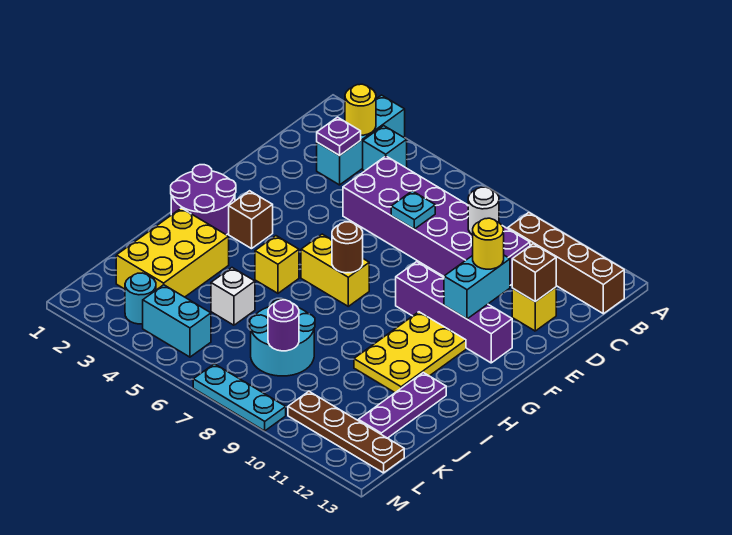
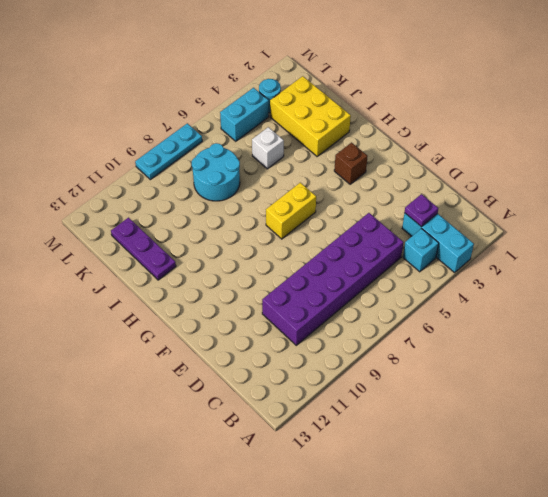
none -> brown 1x4 brick [508,213,624,314]
none -> yellow 1x1 brick [512,287,556,331]
none -> purple 1x4 brick [396,262,512,363]

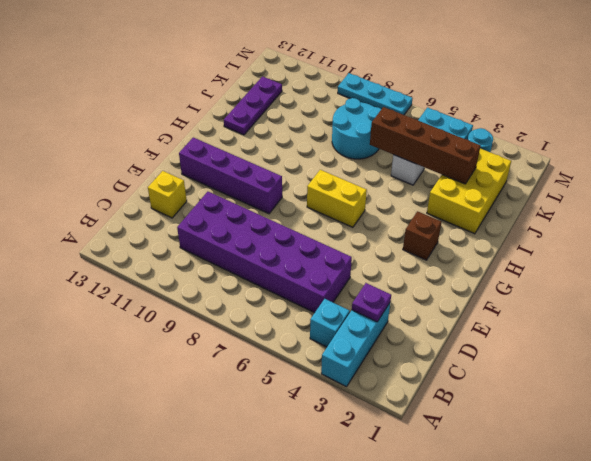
brown 1x4 brick [370,107,481,184] -> brown 1x4 brick moved to [508,213,624,314]
none -> purple 2x2 round brick [171,165,236,235]
none -> yellow 2x3 plate [354,312,466,392]
none -> yellow 1x1 brick [255,236,299,293]

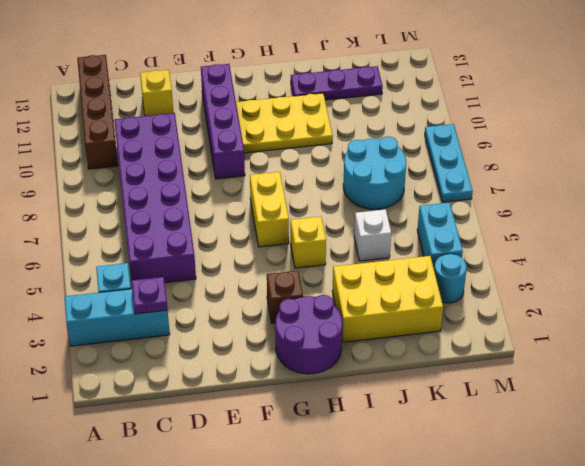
none -> brown 1x4 plate [288,391,404,473]
none -> yellow 1x1 round brick [345,84,376,135]
none -> white 1x1 round brick [468,187,499,235]

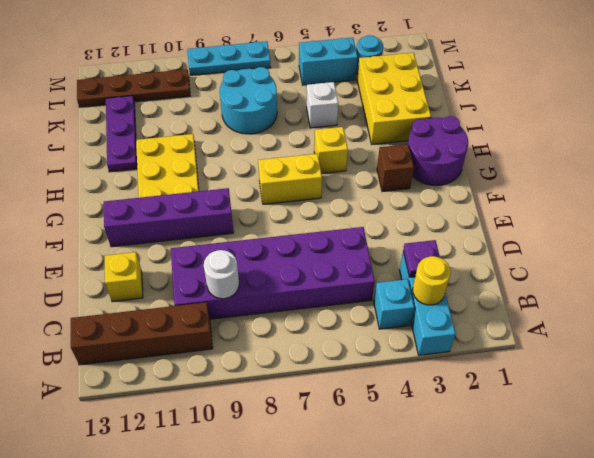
none -> cyan 1x1 plate [391,191,435,229]
none -> brown 1x1 brick [512,244,556,302]
none -> cyan 1x2 brick [444,255,510,319]

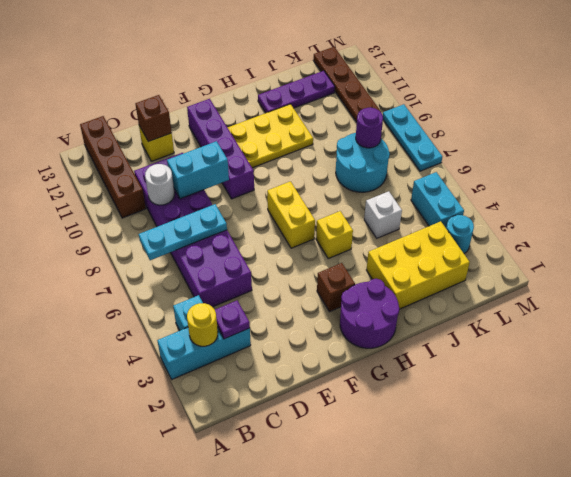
cyan 1x3 plate [139,204,227,260] -> cyan 1x1 plate [391,191,435,229]
cyan 1x2 brick [167,141,229,199] -> cyan 1x2 brick moved to [444,255,510,319]
none -> brown 1x1 round brick [332,222,363,273]
none -> yellow 1x1 round brick [473,218,504,269]

